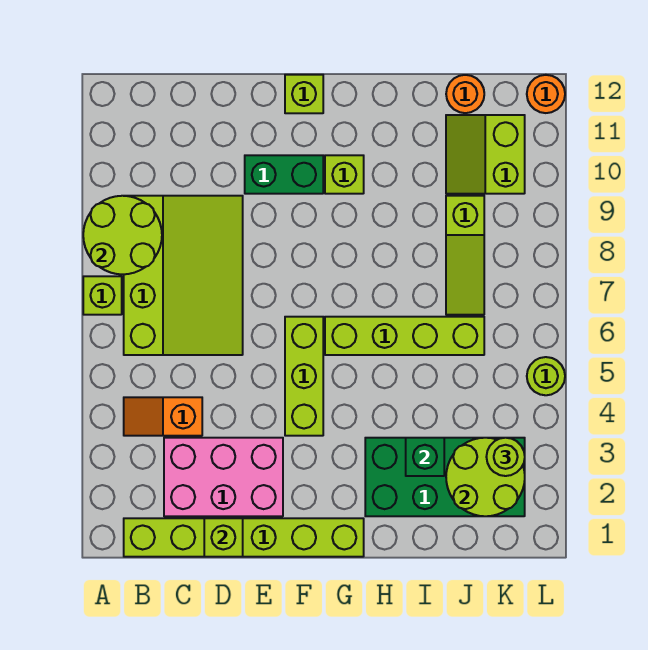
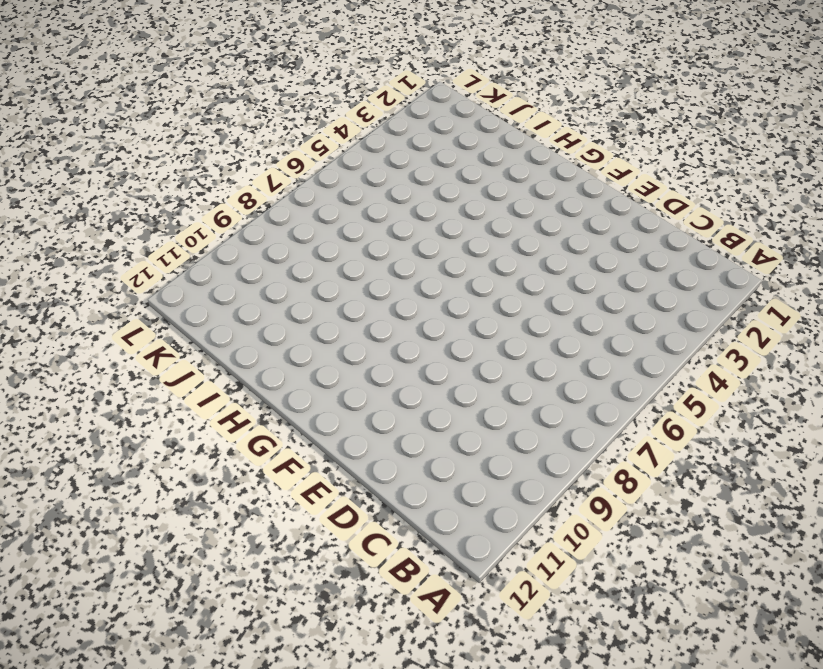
none -> lime 1x1 brick [83,276,122,315]
none -> lime 1x6 brick [124,518,364,557]
none -> orange 1x2 slope [124,397,202,436]

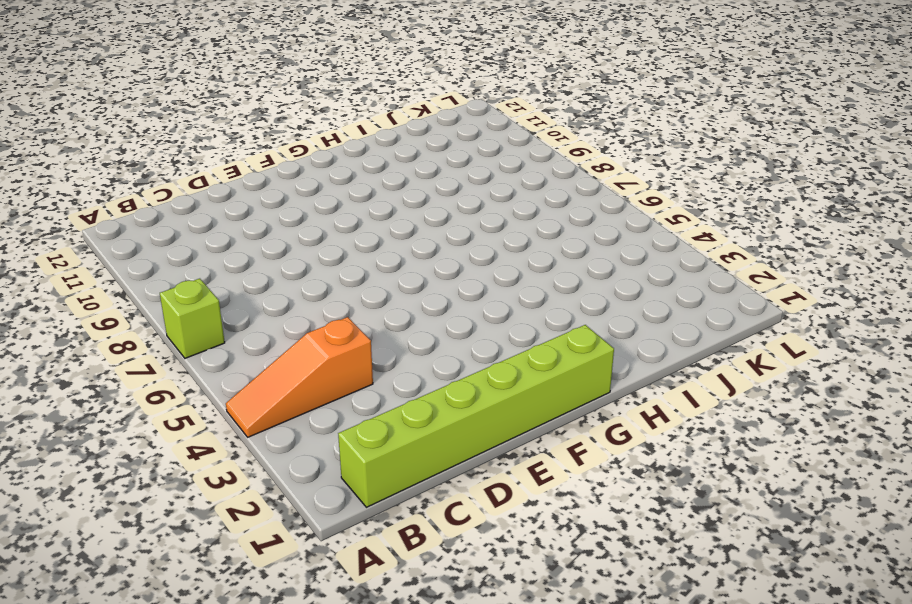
orange 1x3 slope [226,317,373,437] -> orange 1x2 slope [124,397,202,436]
none -> lime 3x4 slope [124,196,243,355]
none -> pink 2x3 brick [164,438,283,516]
none -> green 1x2 brick [245,155,323,194]

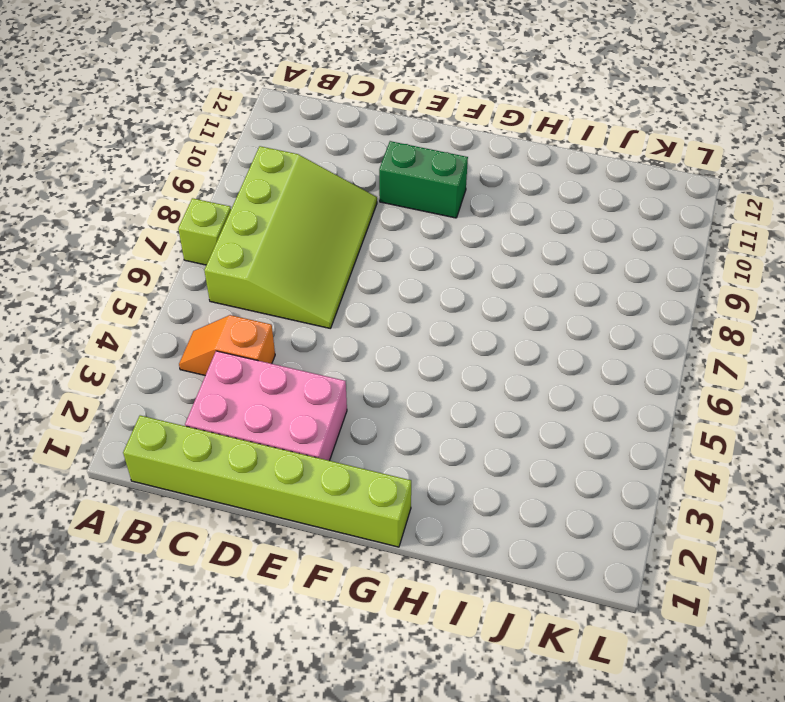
none -> lime 1x3 brick [285,317,323,436]
none -> lime 1x1 brick [285,75,323,113]
none -> lime 1x4 brick [325,317,484,355]

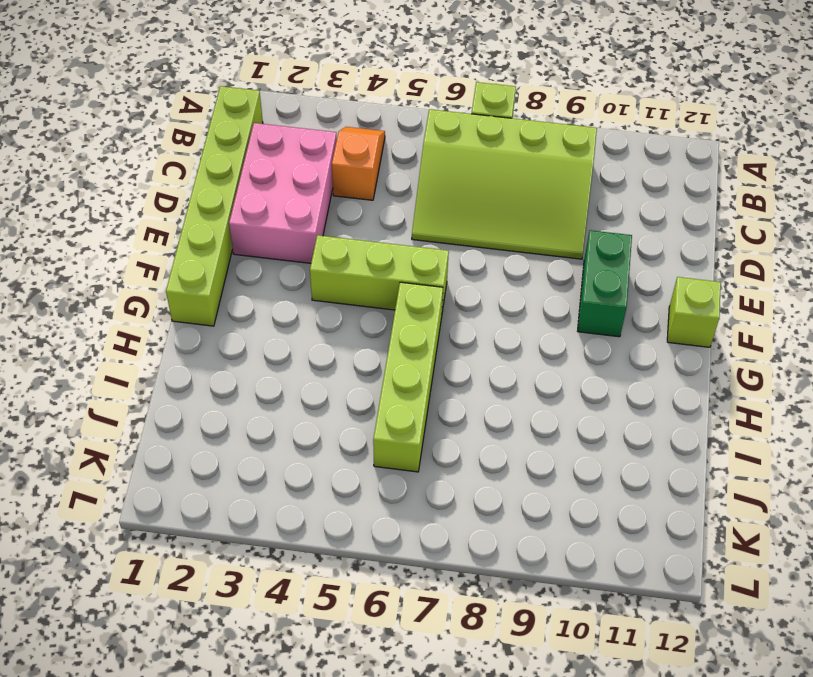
none -> lime 1x1 brick [325,155,364,194]
none -> green 2x4 brick [365,438,525,516]
none -> lime 1x3 slope [446,196,484,315]

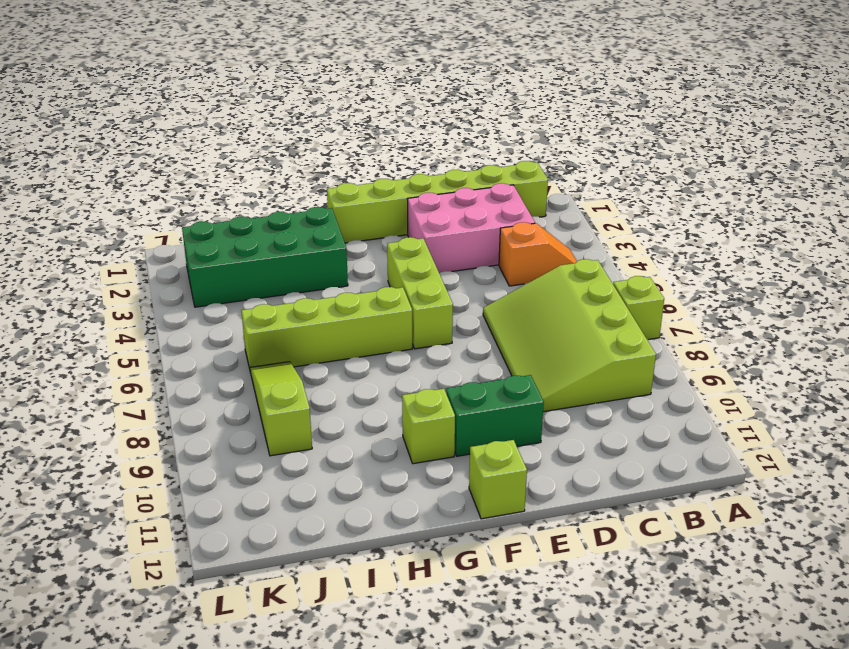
none -> lime 2x2 slope [446,115,525,194]
none -> orange 1x1 round brick [446,75,484,113]
none -> lime 1x1 round brick [527,357,565,395]

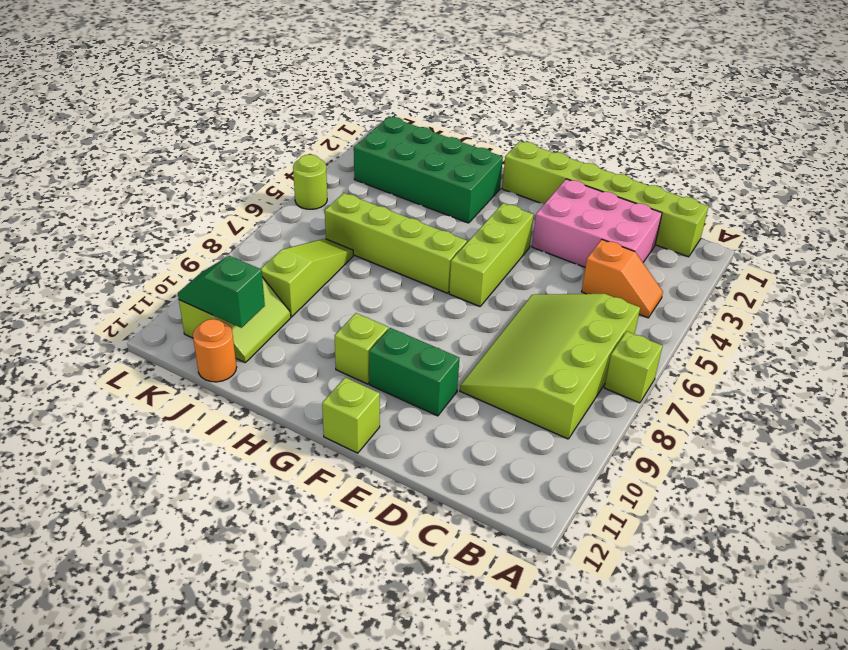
green 1x2 slope [178,256,265,328] -> none
none -> orange 1x1 round brick [527,75,565,113]
none -> lime 2x2 round brick [83,196,162,274]
none -> lime 1x1 brick [204,518,243,557]

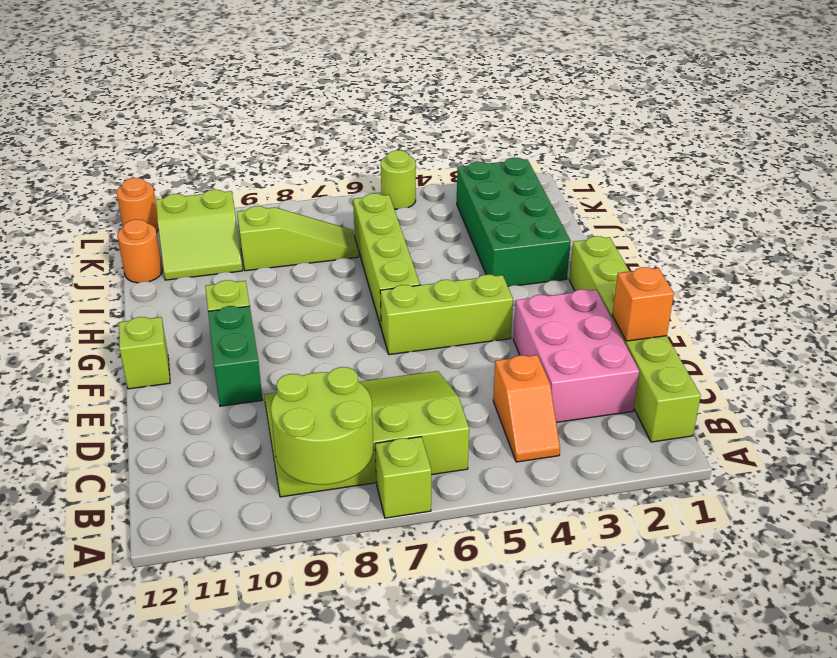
orange 1x1 brick [612,267,674,341] -> lime 1x1 brick [204,518,243,557]
none -> green 1x1 brick [406,438,444,476]
none -> lime 2x2 round brick [446,438,525,516]
none -> lime 1x1 round brick [486,438,525,476]

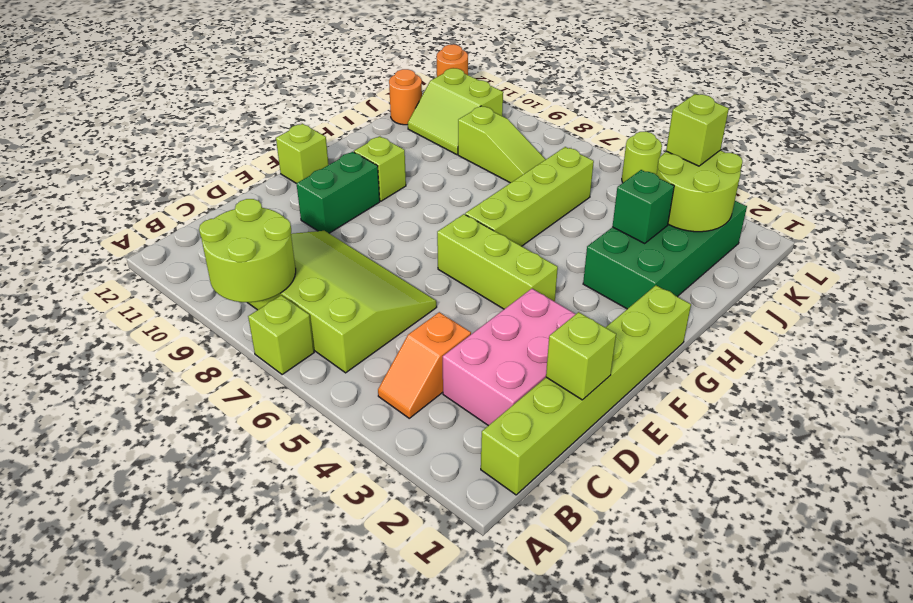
lime 1x1 brick [666,94,729,166] -> lime 1x1 round brick [486,438,525,476]

